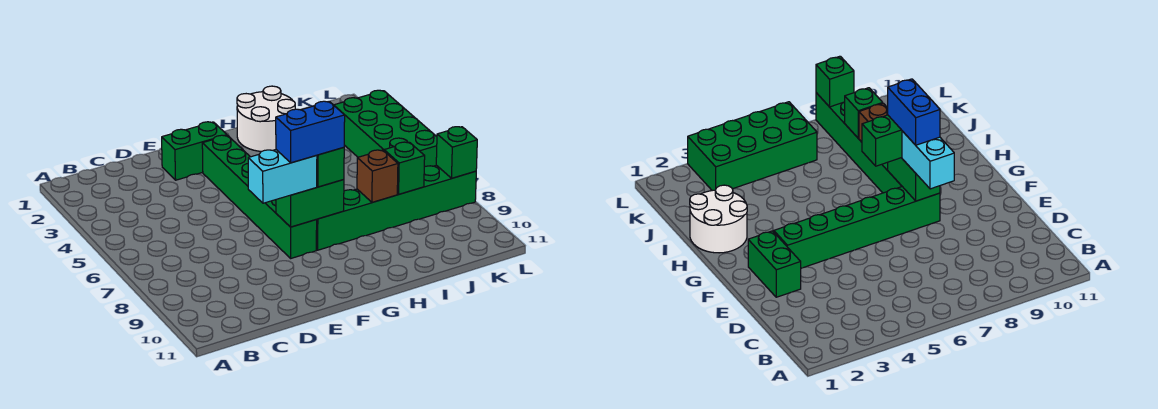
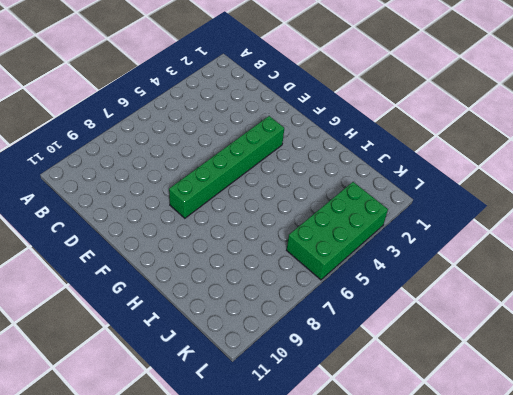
none -> green 1x2 brick [162,122,227,180]
none -> green 1x6 brick [316,165,476,250]
none -> white 2x2 round brick [237,86,295,152]

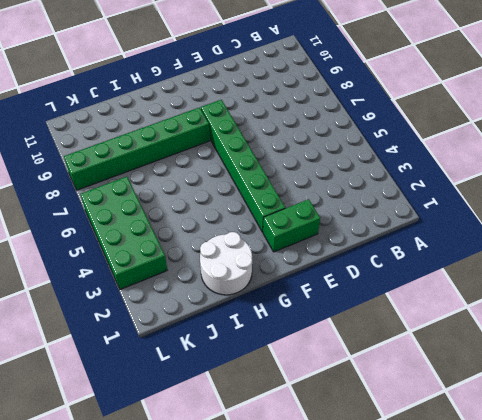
none -> green 1x2 brick [276,180,344,227]
none -> brown 1x1 brick [357,150,398,202]
none -> green 1x1 brick [384,142,425,194]

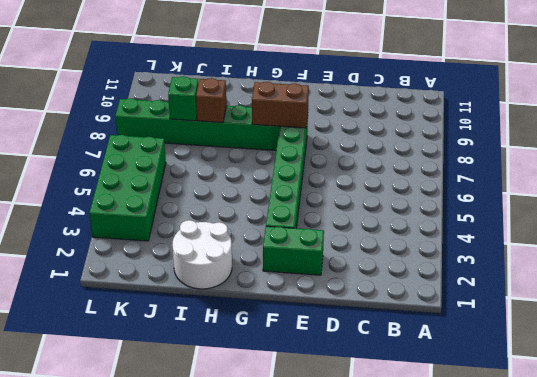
brown 1x2 brick [252,82,309,128] -> green 1x2 brick [276,180,344,227]
none -> green 1x1 brick [436,127,477,178]
none -> cyan 1x2 brick [248,150,317,203]
none -> green 1x2 brick [317,147,344,187]

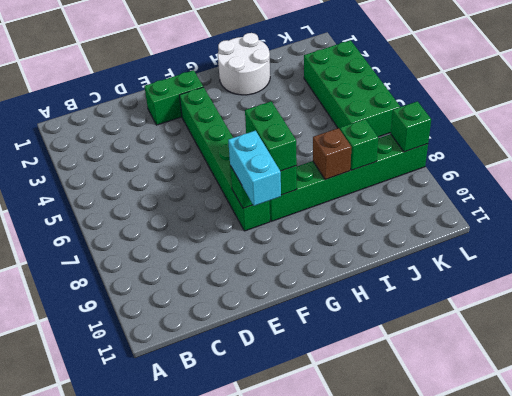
cyan 1x2 brick [228,131,281,206] -> cyan 1x2 brick turned to [248,150,317,203]
none -> blue 1x2 brick [276,101,345,163]

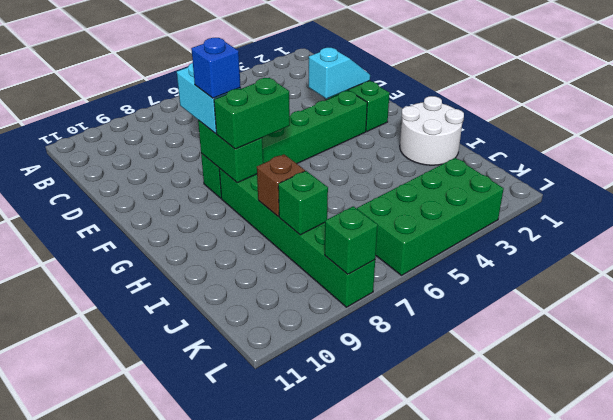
cyan 1x2 slope [309,48,370,99] -> none
blue 1x1 brick [191,38,241,98] -> blue 1x2 brick [276,101,345,163]

